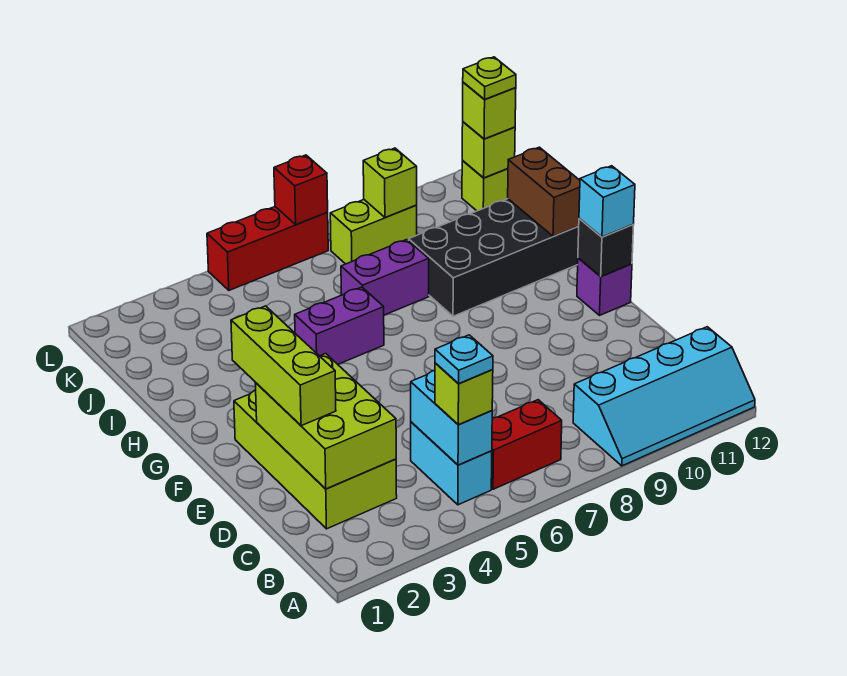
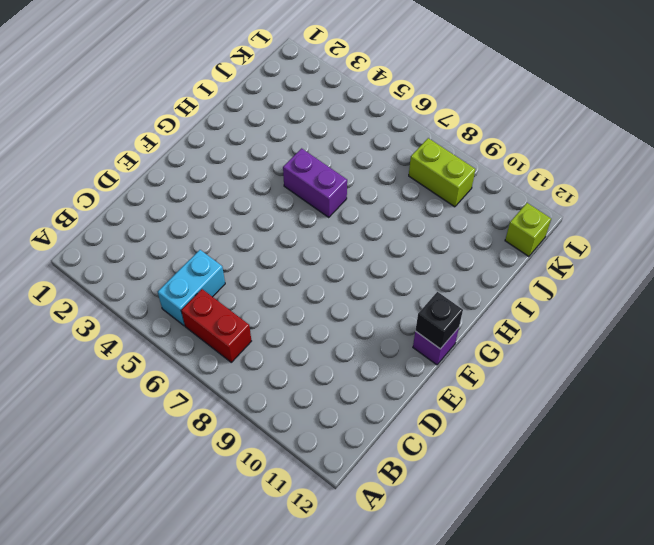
none -> cyan 2x4 slope [573,327,755,466]
none -> lime 2x4 brick [234,390,397,529]
none -> black 2x4 brick [409,199,579,316]

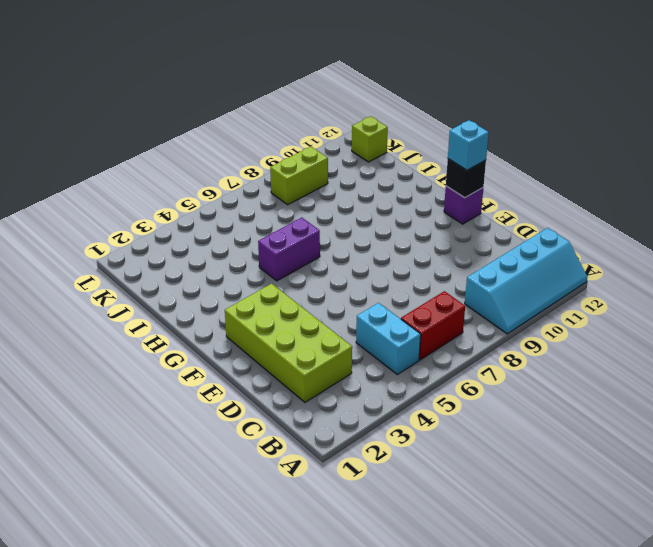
none -> black 2x4 brick [409,199,579,316]
none -> purple 1x2 brick [341,240,429,315]
none -> red 1x3 brick [207,207,328,290]

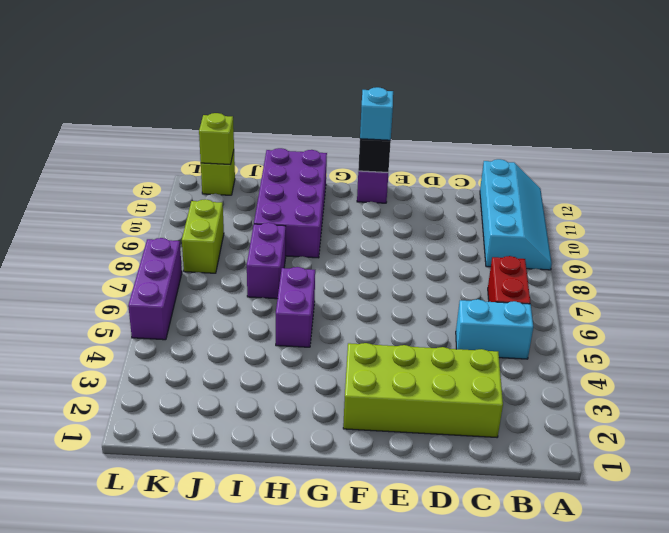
purple 2x4 brick [254,148,327,258] -> black 2x4 brick [409,199,579,316]
purple 1x3 brick [128,238,182,340] -> red 1x3 brick [207,207,328,290]
none -> cyan 1x2 brick [411,371,492,465]
none -> lime 2x3 brick [255,354,396,489]
none -> brown 1x2 brick [508,147,580,236]

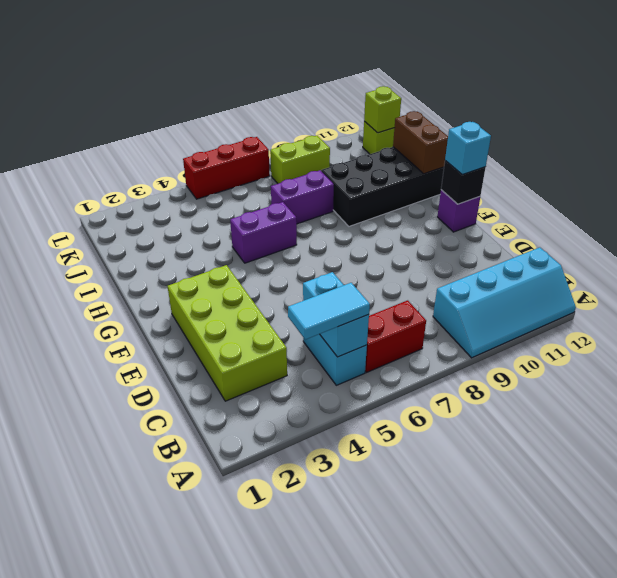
cyan 1x2 tile [288,283,370,340] -> lime 1x1 brick [435,363,493,425]
none -> lime 2x3 brick [255,354,396,489]
none -> lime 1x1 brick [363,148,417,218]
none -> red 1x1 brick [274,155,328,224]

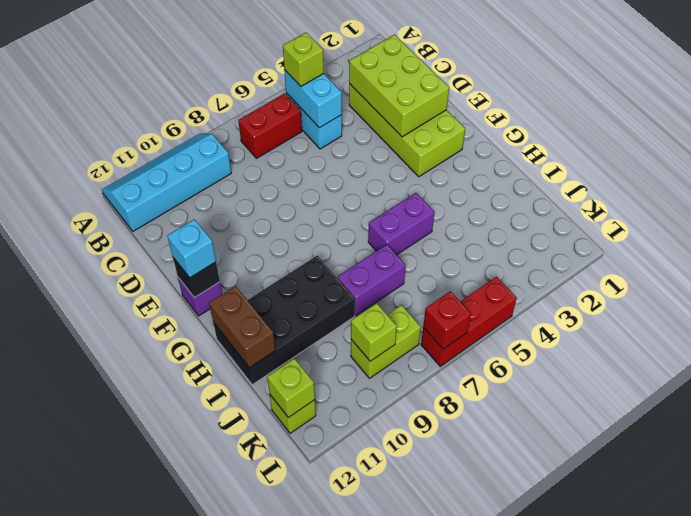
none -> lime 1x3 brick [231,306,336,426]
none -> lime 1x1 brick [463,82,516,139]
none -> cyan 1x1 plate [435,335,493,383]

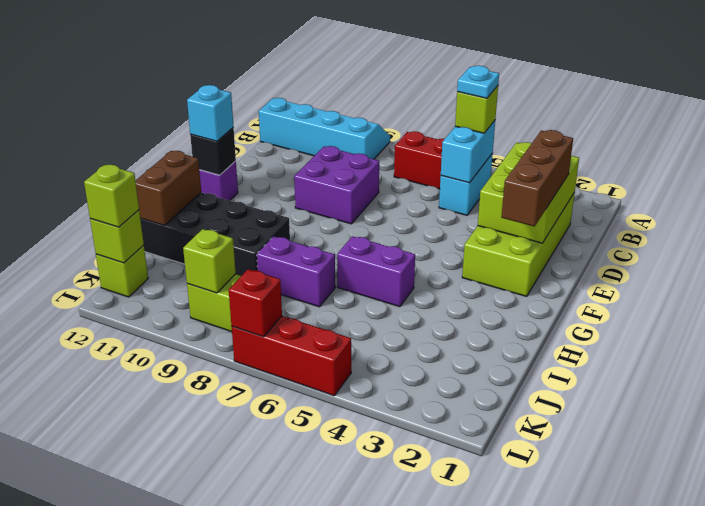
brown 1x3 brick [501,130,573,227] -> lime 1x3 brick [231,306,336,426]
purple 2x2 brick [294,146,379,224] -> none
none -> lime 1x1 plate [463,57,516,100]

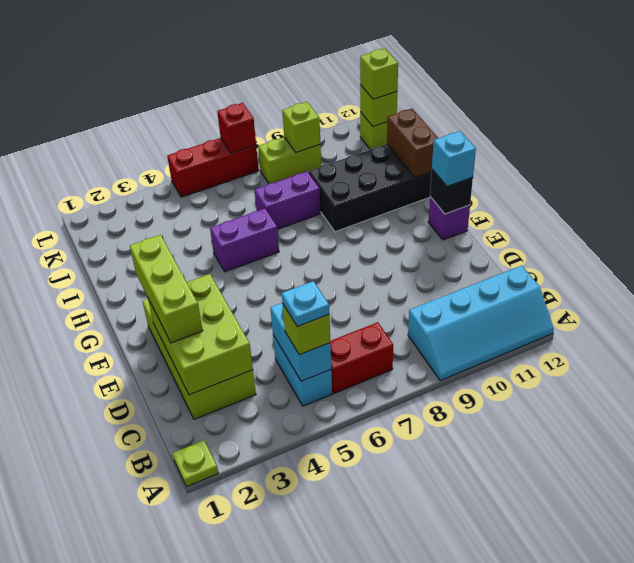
lime 1x1 plate [172,440,218,487] -> lime 1x1 plate moved to [463,57,516,100]

